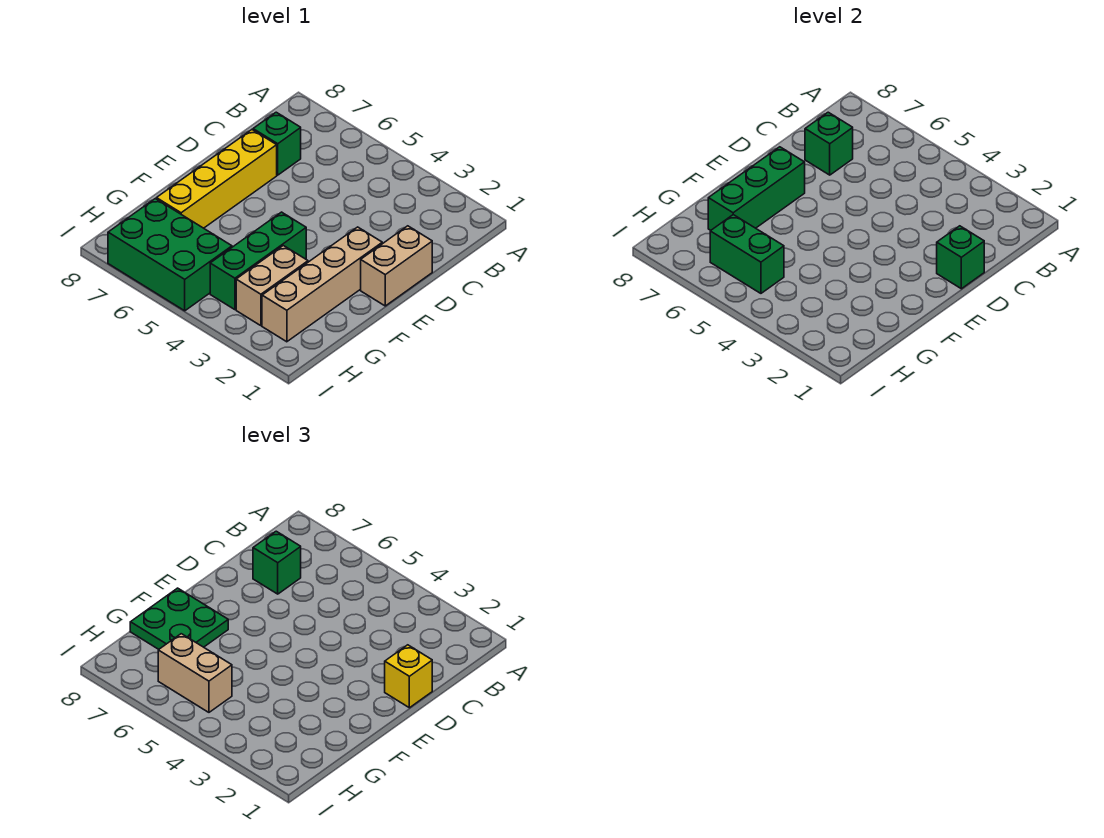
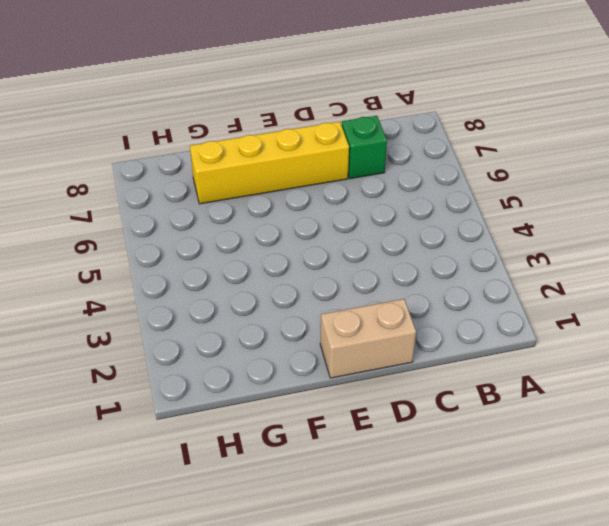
none -> tan 1x4 brick [262,227,382,342]
none -> green 1x3 brick [210,212,306,310]
none -> tan 1x2 brick [236,246,308,326]

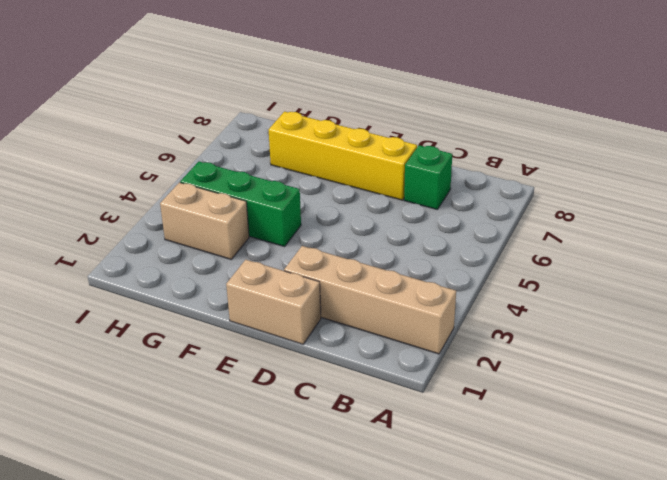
tan 1x4 brick [284,246,456,354] -> tan 1x4 brick moved to [262,227,382,342]
none -> green 2x3 brick [108,199,232,311]
none -> green 1x1 brick [805,112,853,175]
none -> green 1x1 brick [937,226,984,289]

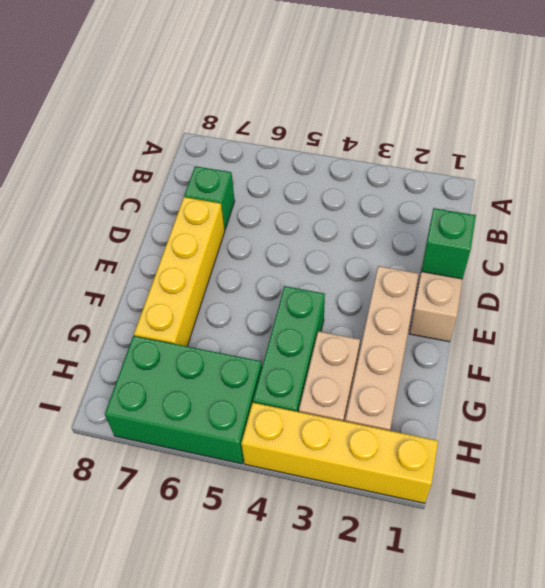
yellow 1x4 brick [241,403,438,503] -> none
none -> green 1x1 brick [805,112,853,175]
none -> green 1x3 brick [708,147,805,230]
none -> green 1x2 brick [710,215,784,293]

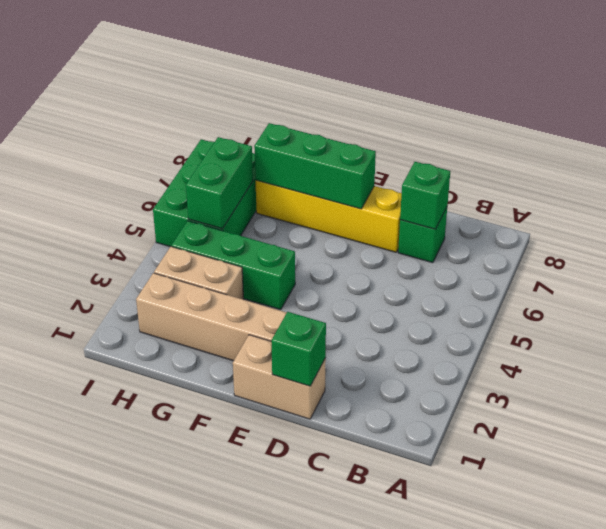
none -> green 1x1 brick [253,531,301,594]
none -> yellow 1x1 brick [385,645,432,708]
none -> green 2x2 plate [130,588,228,649]

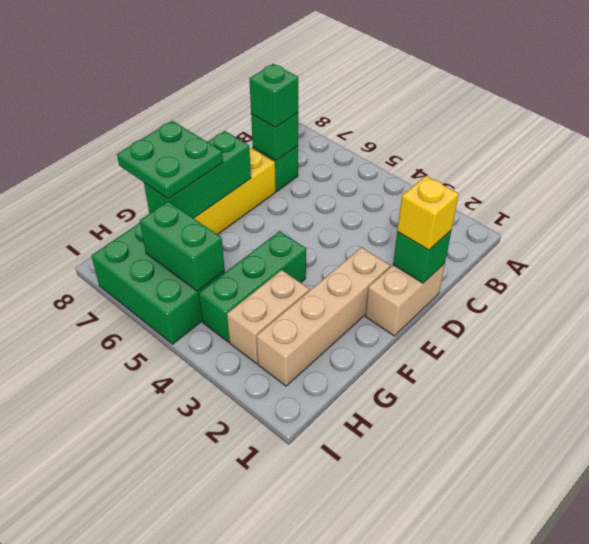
none -> tan 1x2 brick [158,634,232,712]

